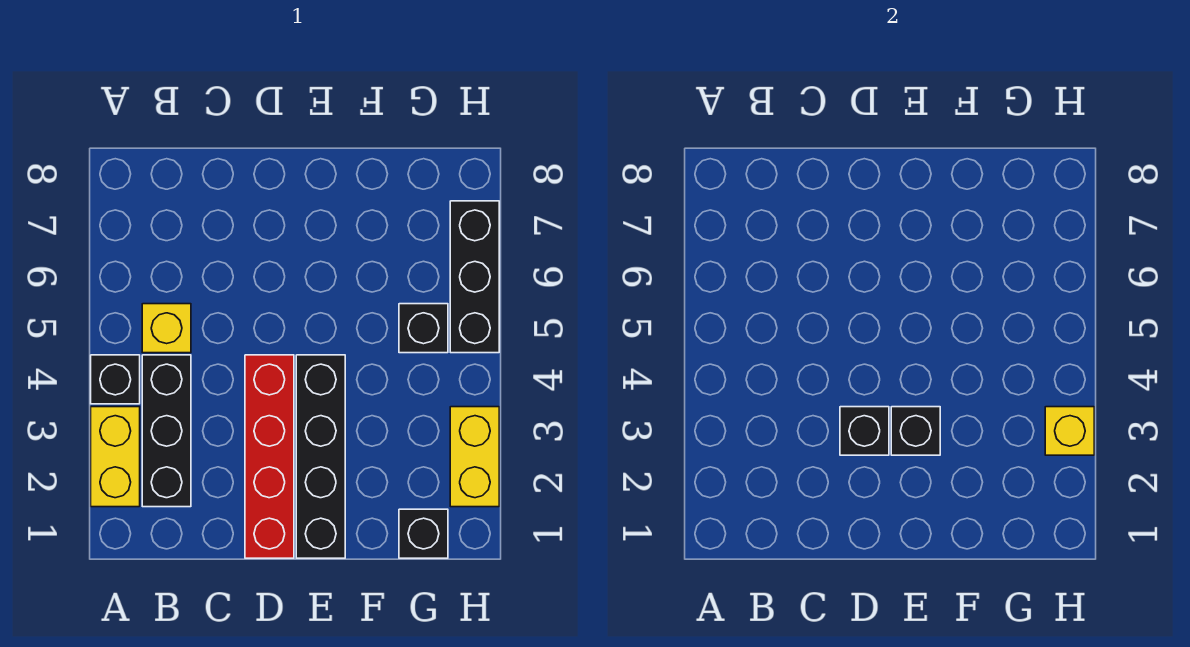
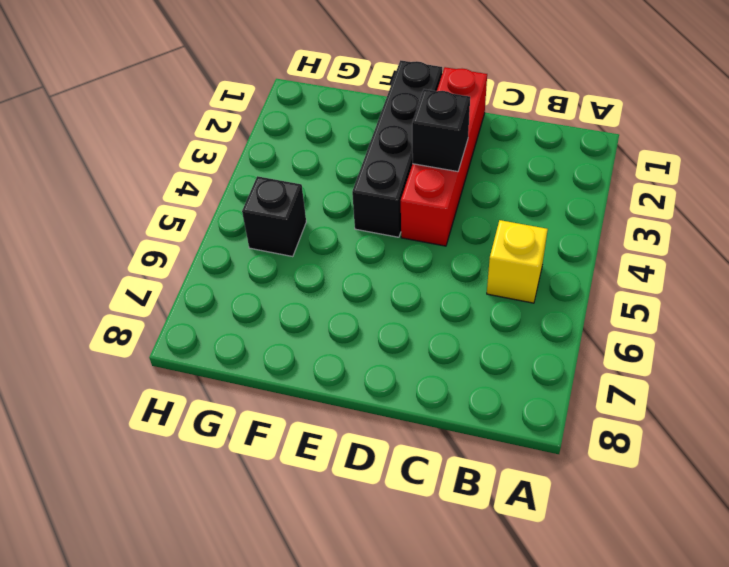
none -> yellow 1x2 brick [91,407,140,507]
none -> black 1x1 brick [91,355,140,404]
none -> black 1x3 brick [142,355,191,507]

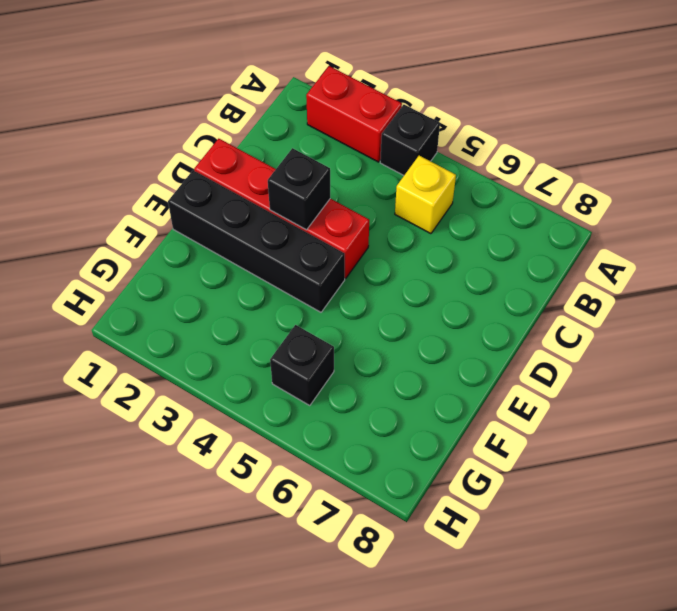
red 1x2 brick [306,66,402,162] -> yellow 1x2 brick [91,407,140,507]
none -> black 1x3 brick [142,355,191,507]
none -> black 1x1 brick [399,509,448,558]
none -> yellow 1x2 brick [450,407,499,507]

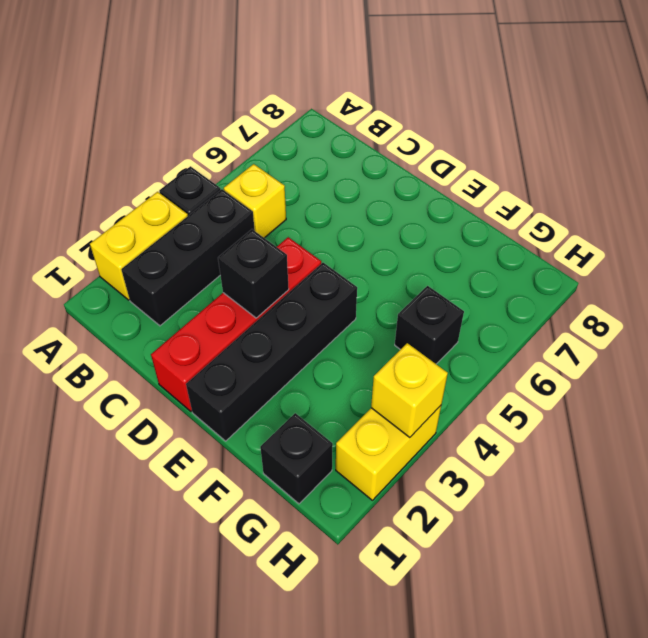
none -> black 1x3 brick [450,201,499,353]
none -> black 1x1 brick [891,407,940,455]

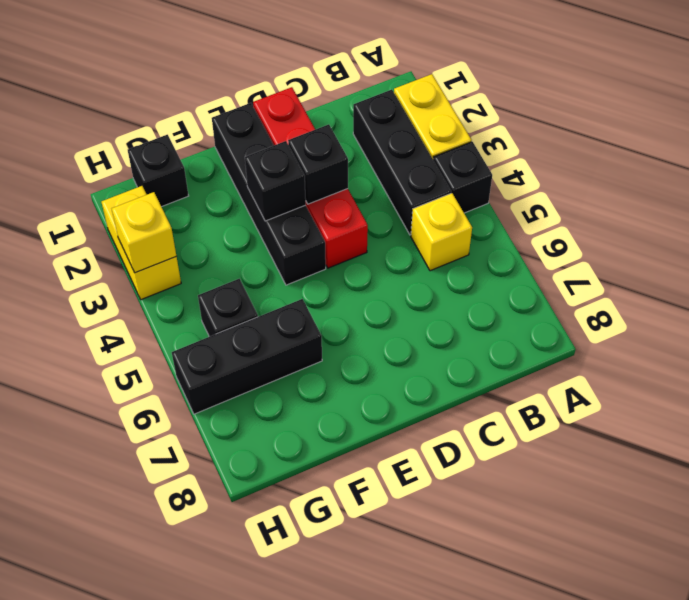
black 1x3 brick [172,299,322,414] -> black 1x3 brick turned to [450,201,499,353]

